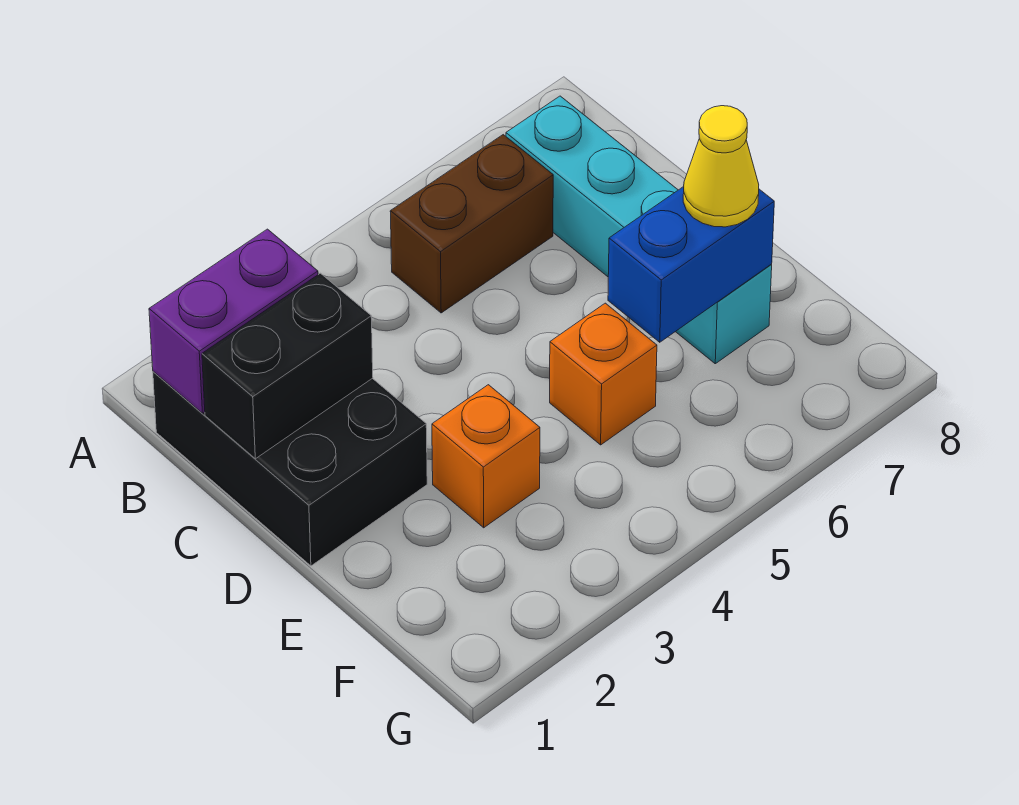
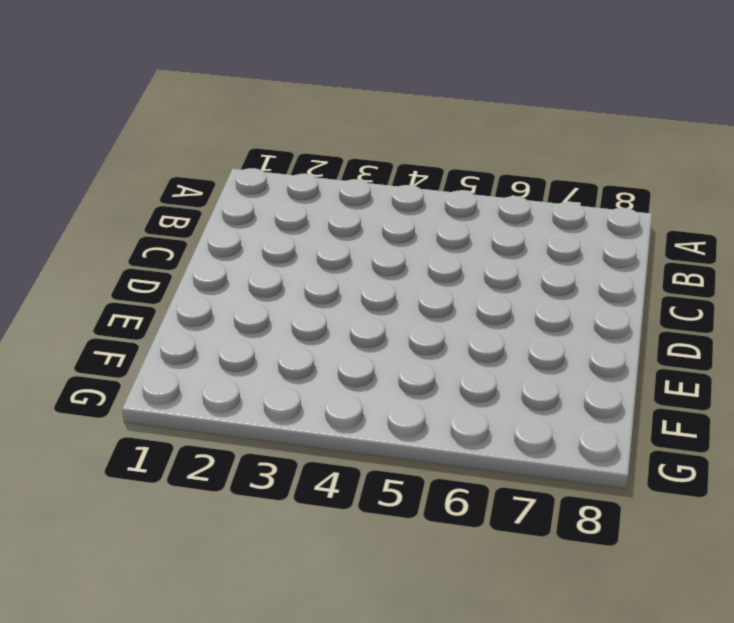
none -> black 2x3 brick [153,371,427,566]
none -> brown 1x2 brick [390,135,553,313]

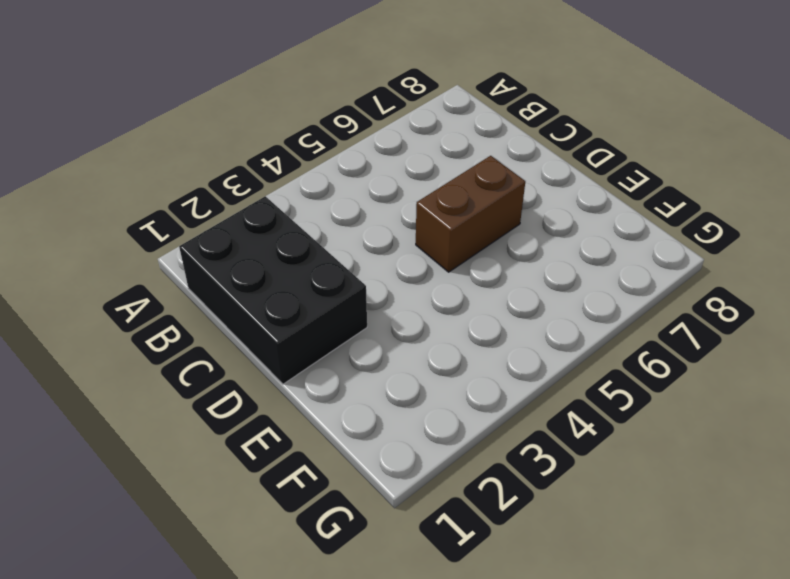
brown 1x2 brick [416,156,525,272] -> brown 1x2 brick moved to [390,135,553,313]
none -> cyan 1x4 brick [506,96,772,364]
none -> orange 1x1 brick [432,385,540,528]

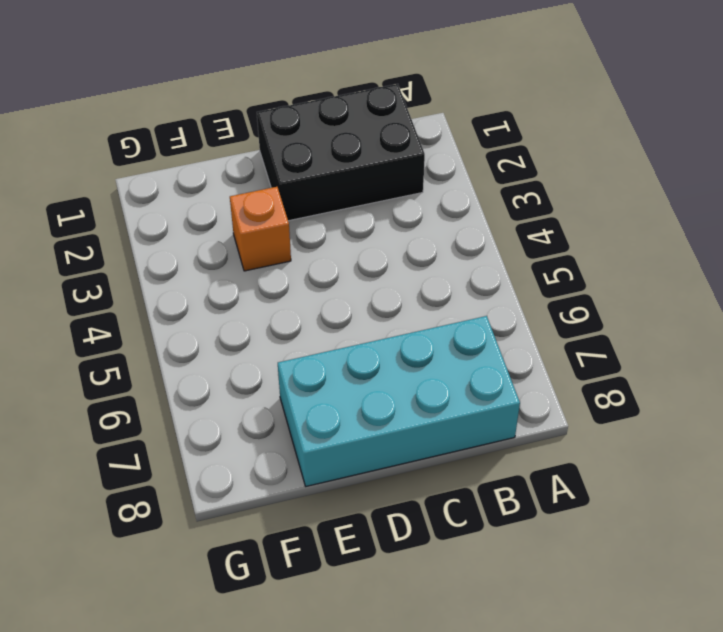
cyan 2x4 brick [278,316,520,486] -> cyan 1x4 brick [506,96,772,364]
none -> brown 1x2 brick [390,135,553,313]
none -> orange 1x1 brick [550,303,657,445]

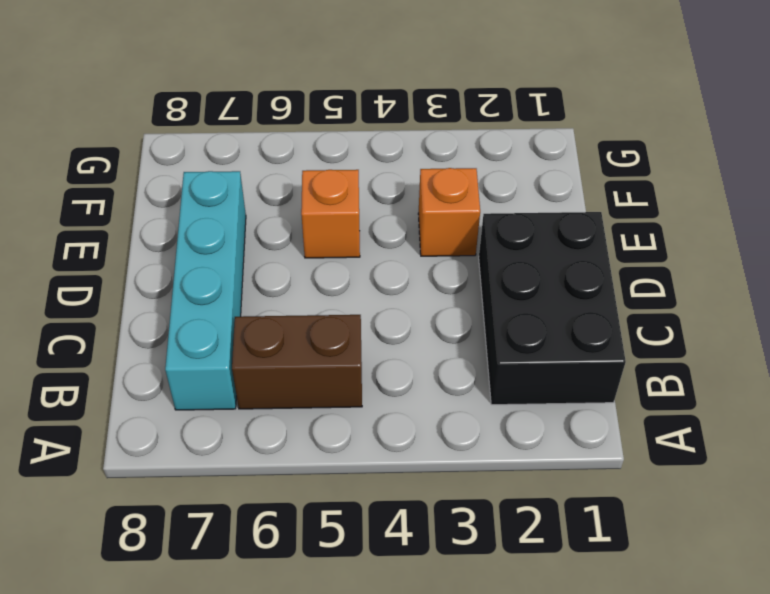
none -> purple 1x2 brick [149,229,318,413]
none -> black 1x2 brick [202,273,373,459]

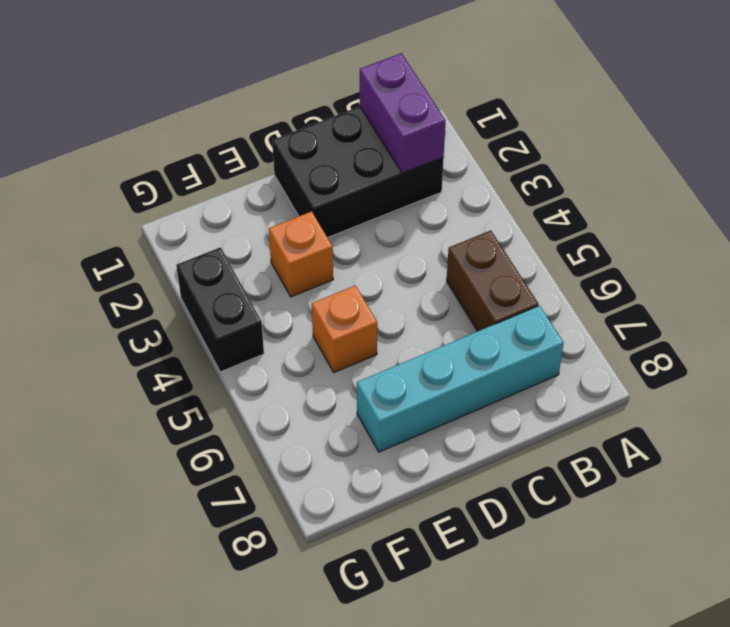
black 1x2 brick [176,247,264,372] -> black 1x2 brick moved to [202,273,373,459]
none -> blue 1x2 brick [608,187,774,342]
none -> yellow 1x1 cone [683,106,759,227]

